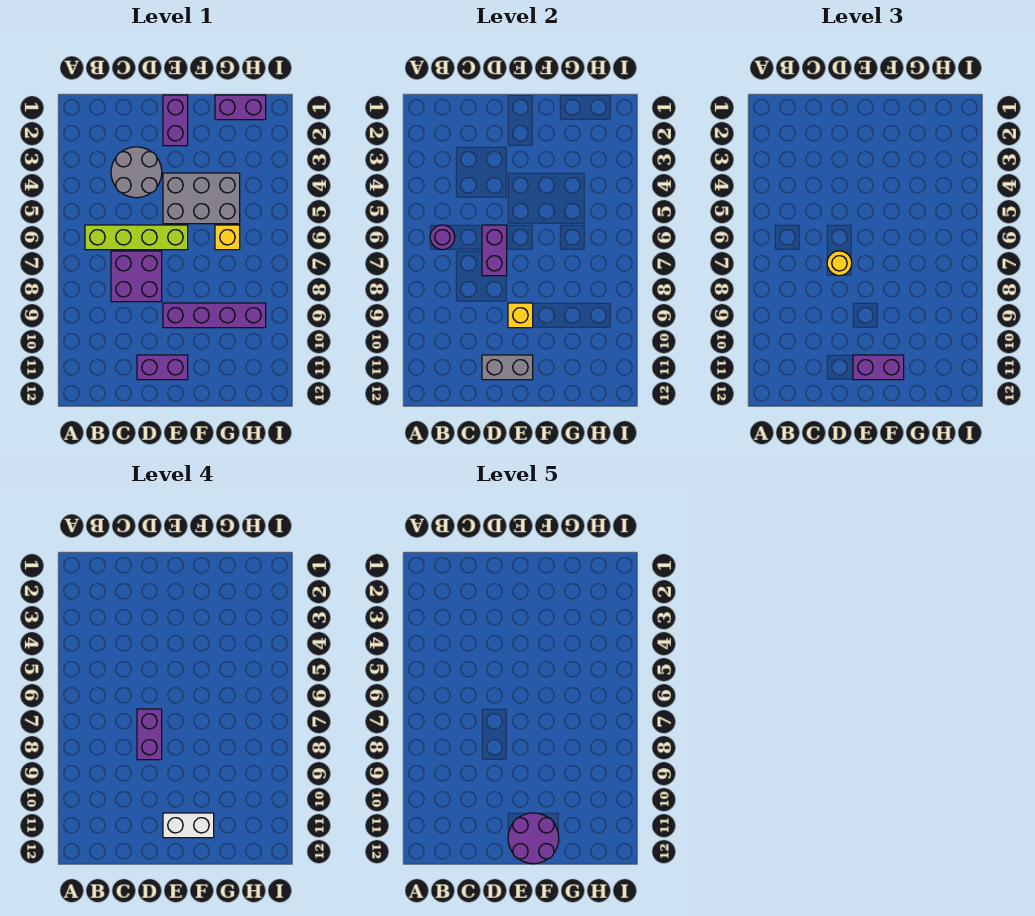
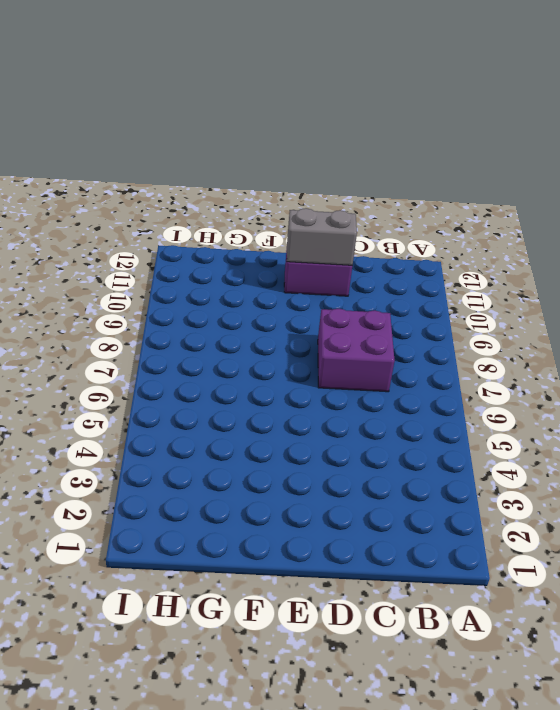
none -> lime 1x4 brick [85,225,188,250]
none -> grey 2x2 round brick [111,147,162,198]
none -> purple 1x2 brick [163,95,188,146]

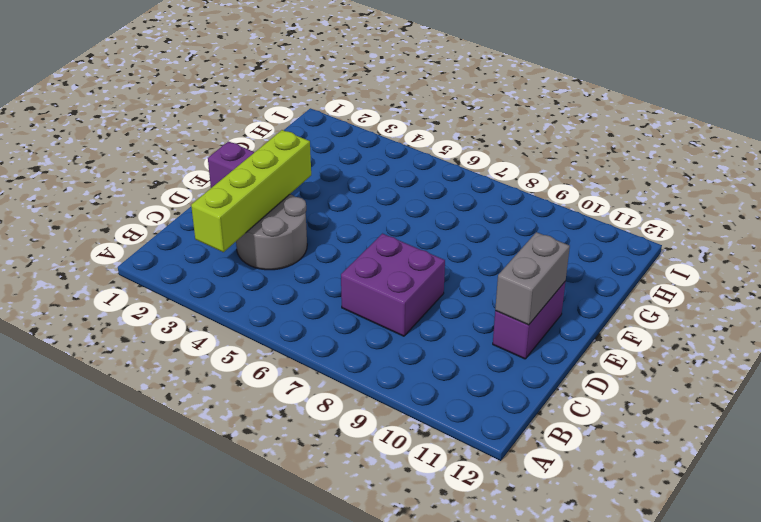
lime 1x4 brick [191,130,311,252] -> lime 1x4 brick moved to [85,225,188,250]
none -> grey 2x3 brick [163,173,240,224]
none -> purple 1x4 brick [163,303,266,328]
none -> purple 1x2 brick [215,95,266,120]

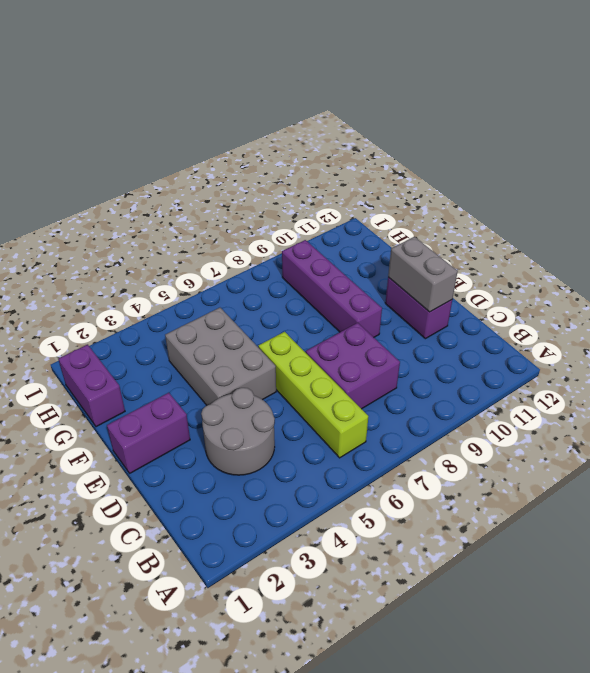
none -> yellow 1x1 brick [215,225,240,250]
none -> purple 1x1 round brick [430,225,455,250]
none -> purple 1x2 brick [482,225,507,276]

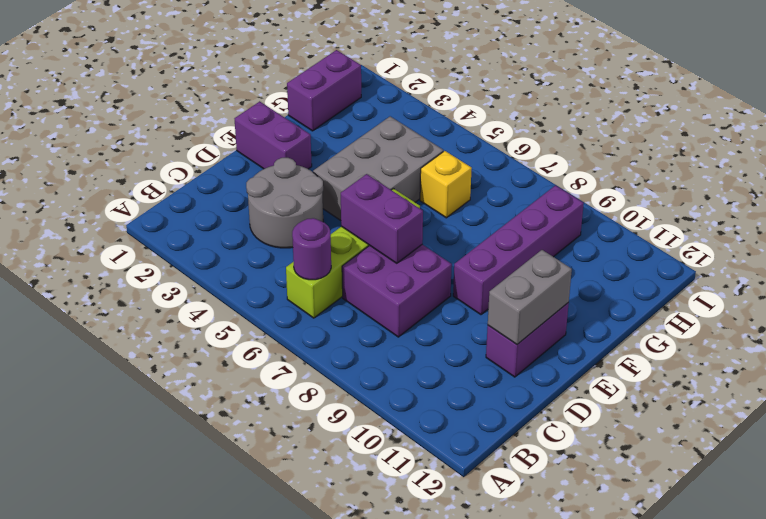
none -> yellow 1x1 brick [508,303,533,328]
none -> yellow 1x1 round brick [827,251,852,276]
none -> purple 1x2 brick [853,355,904,380]

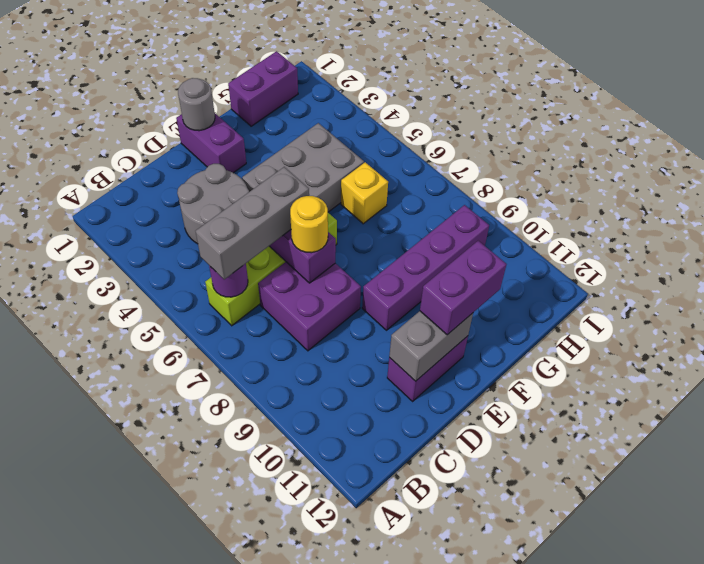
grey 1x3 brick [196,167,309,280] -> none
grey 1x1 round brick [178,78,215,131] -> none
none -> yellow 1x1 brick [508,303,533,328]
none -> purple 1x2 brick [137,709,162,760]
none -> white 1x2 brick [163,813,214,838]

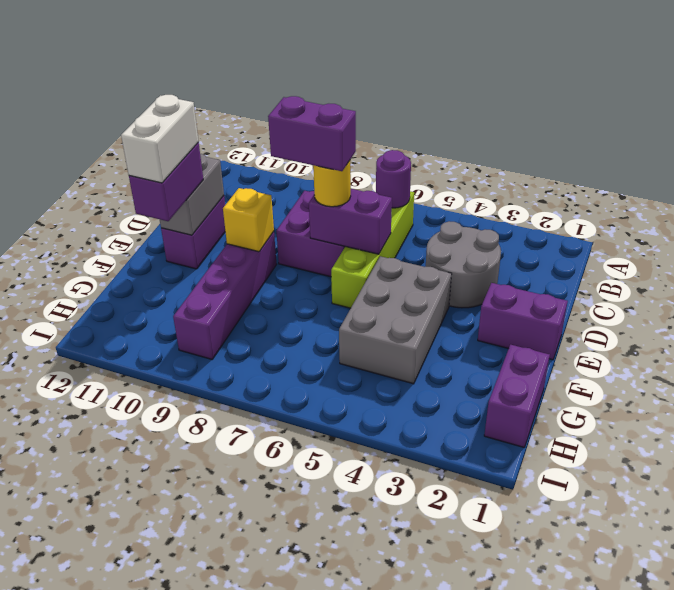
none -> yellow 1x1 brick [215,225,240,250]
none -> purple 2x2 round brick [508,813,559,864]

